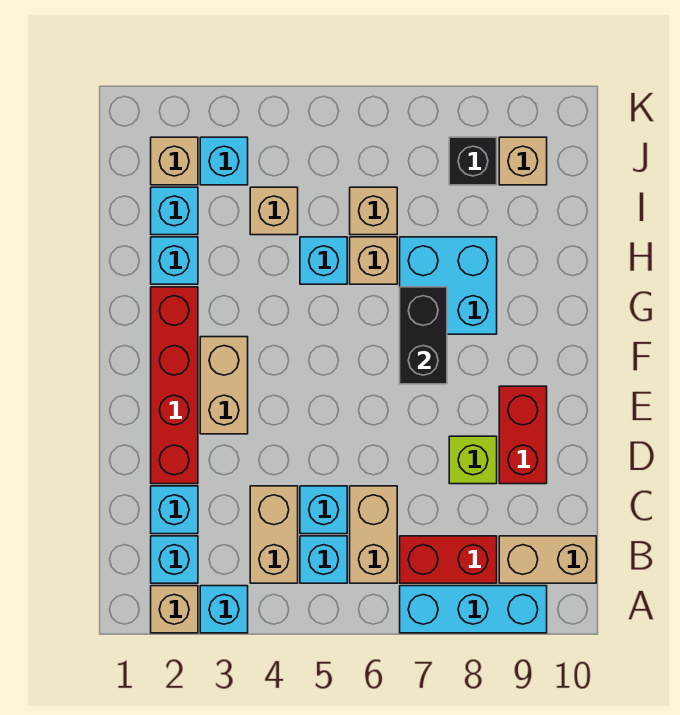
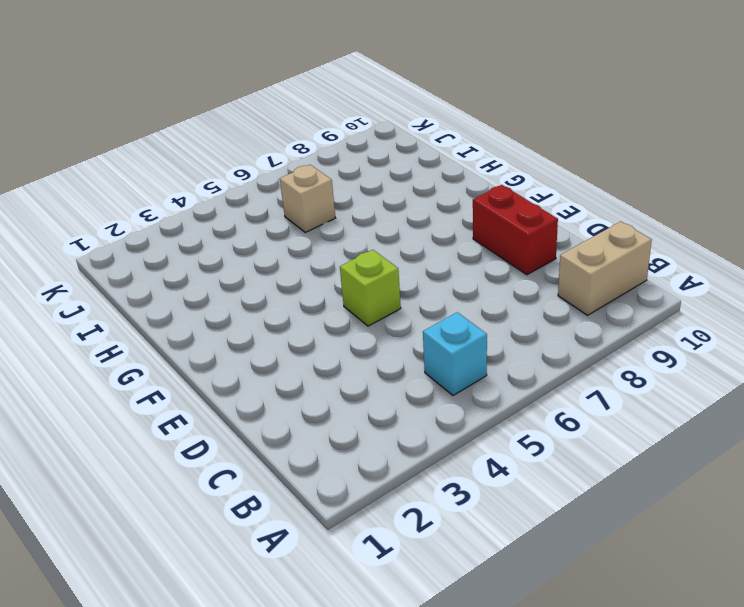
lime 1x1 brick [340,250,401,326] -> lime 1x1 brick moved to [449,436,497,484]
none -> tan 1x1 brick [151,586,198,633]
none -> cyan 1x1 brick [200,586,248,633]
none -> cyan 1x3 brick [400,586,547,633]

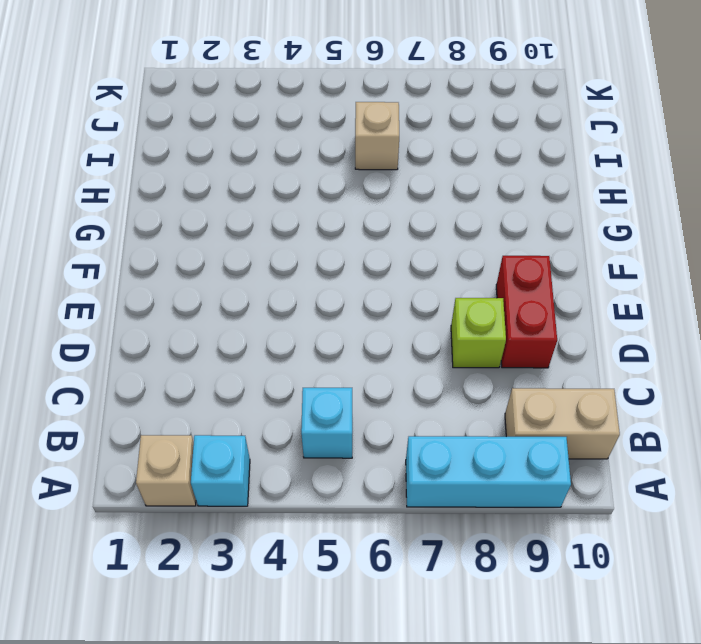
none -> cyan 1x1 brick [151,536,198,583]
none -> tan 1x2 brick [250,486,298,583]
none -> tan 1x2 brick [350,486,397,583]

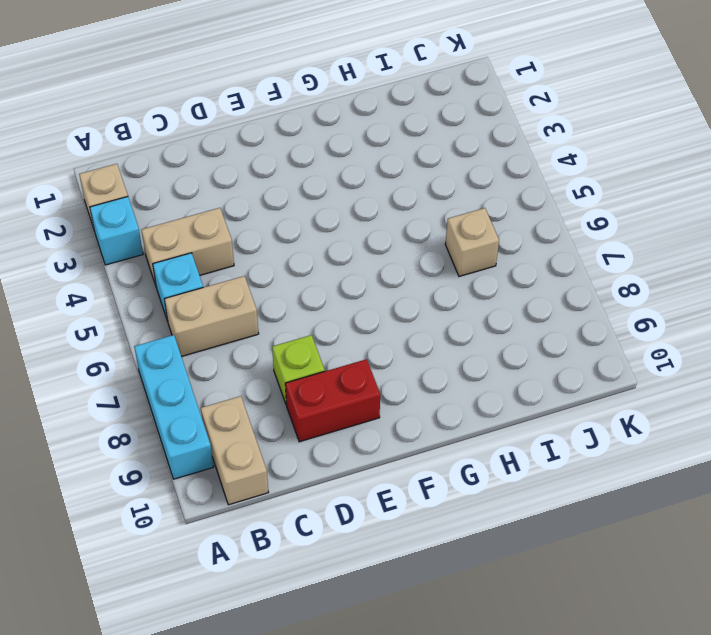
none -> cyan 1x1 brick [151,536,198,583]
none -> red 1x2 brick [400,536,497,583]
none -> cyan 1x1 brick [151,486,198,534]

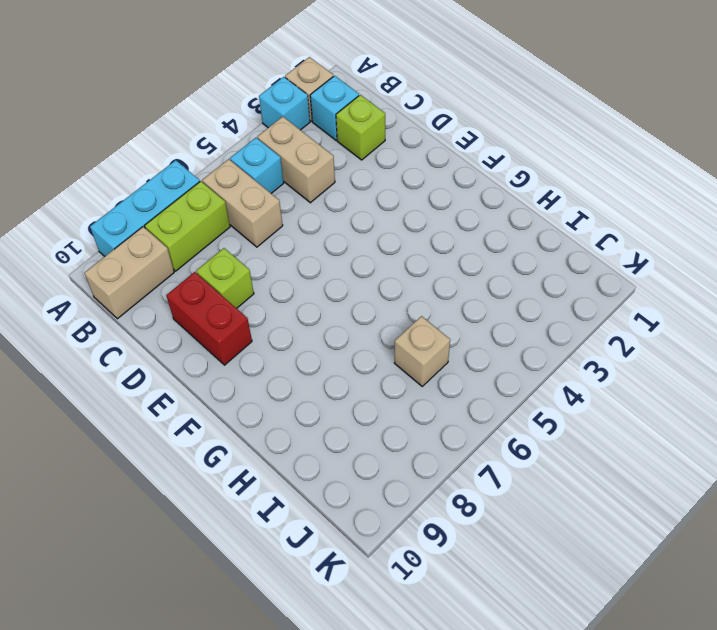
lime 1x2 brick [145,181,230,271] -> red 1x2 brick [400,536,497,583]
lime 1x1 brick [336,95,385,160] -> cyan 1x1 brick [151,486,198,534]
none -> cyan 1x1 brick [300,486,347,534]
none -> red 1x4 brick [151,287,198,484]
none -> tan 1x2 brick [200,337,248,434]

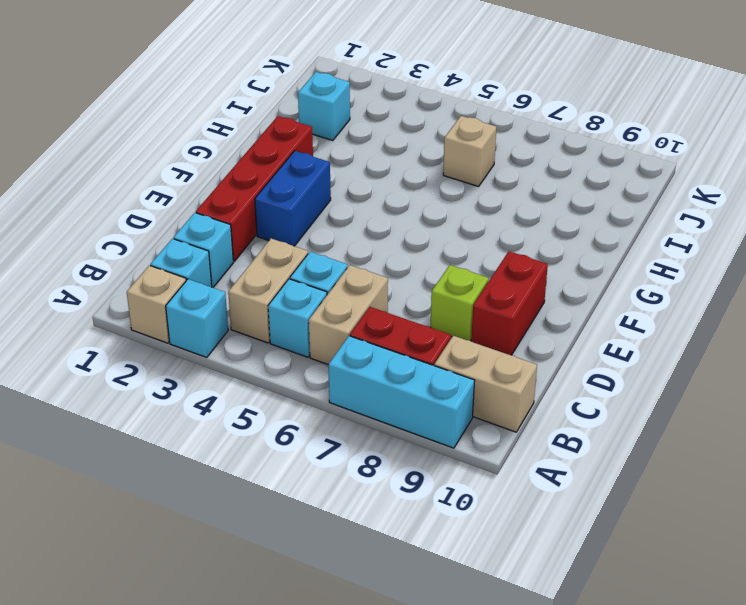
blue 1x2 brick [255,151,331,246] -> tan 1x2 brick [200,337,248,434]
none -> cyan 2x2 brick [400,237,497,334]
none -> cyan 1x1 brick [151,237,198,284]
none -> cyan 1x1 brick [300,237,347,284]

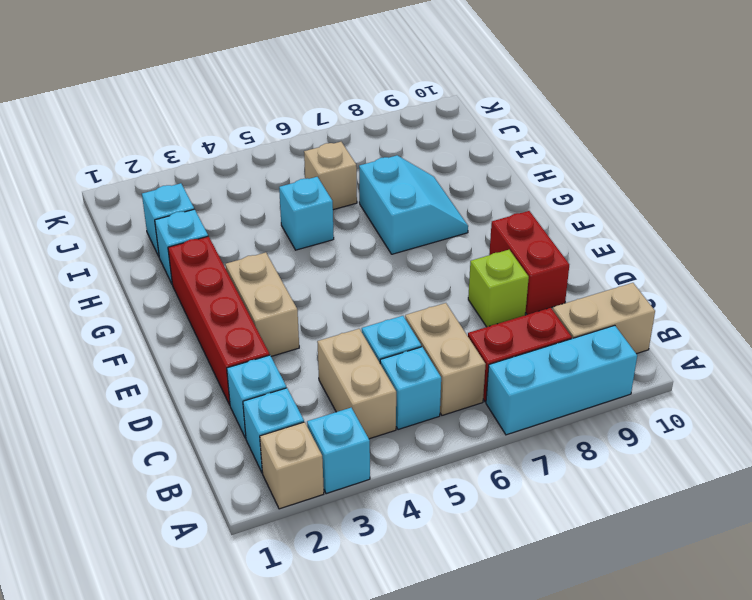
cyan 2x2 slope [359,155,468,254] -> cyan 2x2 brick [400,237,497,334]
none -> tan 1x1 brick [350,237,397,284]
none -> tan 1x1 brick [250,187,298,235]
none -> tan 1x1 brick [151,137,198,185]

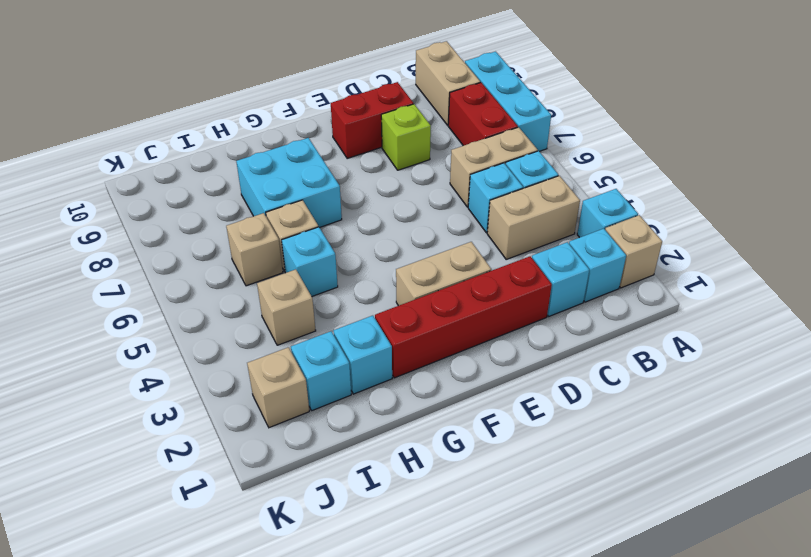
none -> cyan 1x1 brick [200,137,248,185]
none -> black 1x1 brick [449,137,497,185]
none -> tan 1x1 brick [499,137,547,185]

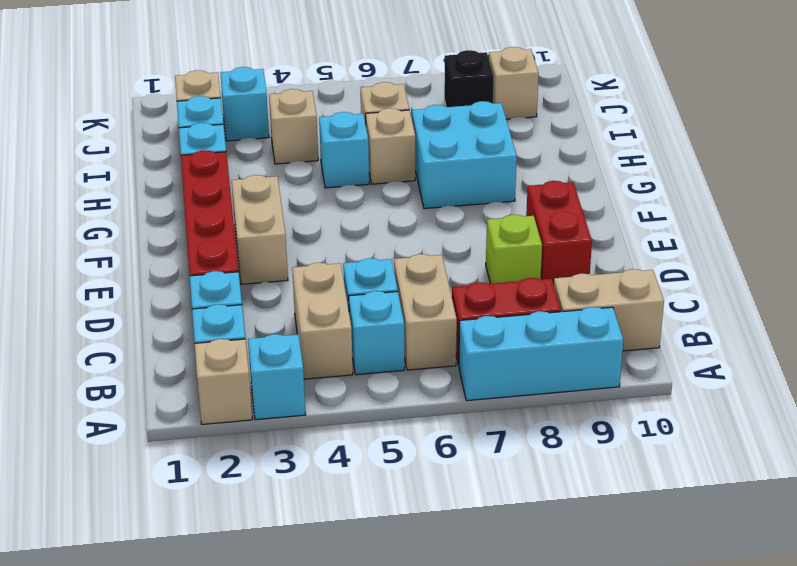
none -> black 1x2 brick [400,287,447,384]

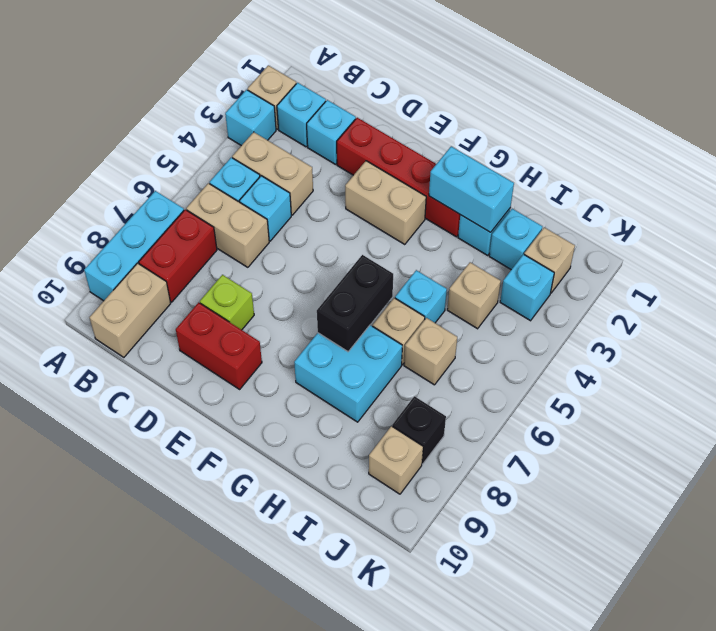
cyan 1x2 brick [429,146,514,232] -> none
black 1x2 brick [317,255,393,352] -> black 1x2 brick turned to [400,287,447,384]

